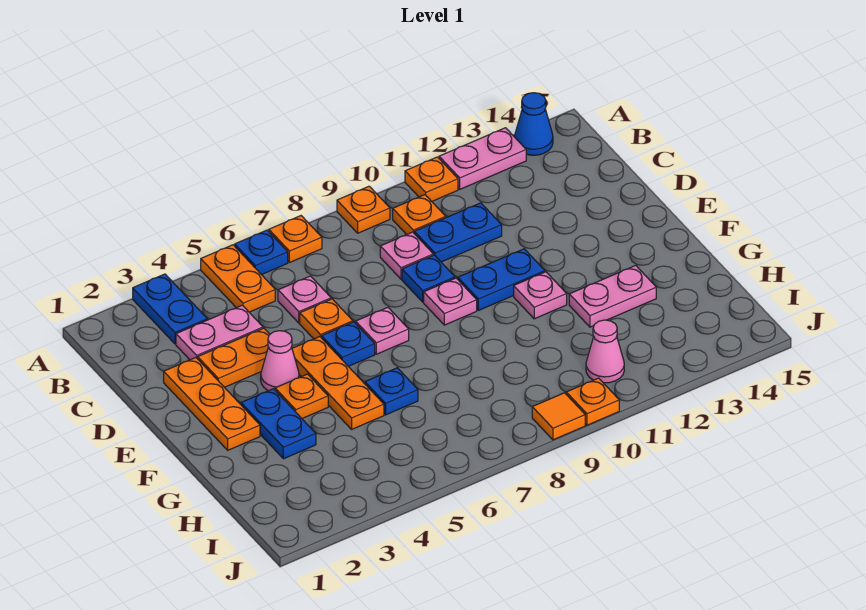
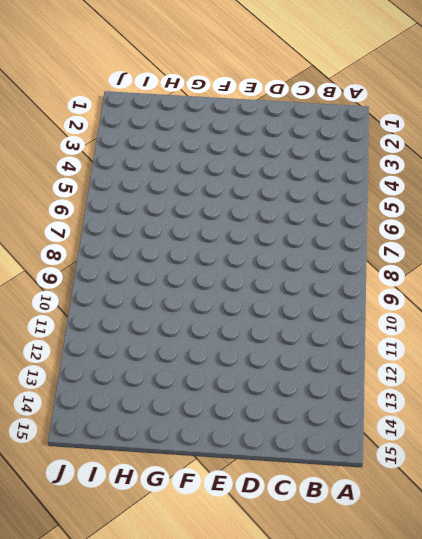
none -> blue 1x2 plate [133,274,207,344]
none -> orange 1x2 plate [201,245,275,312]
none -> blue 1x1 plate [235,230,288,275]
none -> orange 1x1 plate [269,216,322,263]

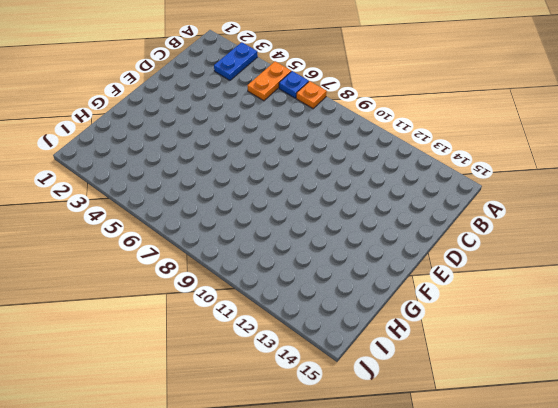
none -> orange 1x1 plate [337,186,390,233]
none -> orange 1x1 plate [405,157,458,201]
none -> pink 1x2 plate [439,128,526,189]
none -> blue 1x1 cone [515,93,553,155]

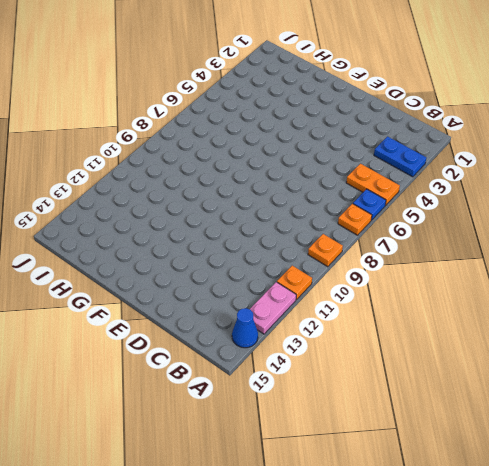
none -> orange 1x1 plate [393,195,446,235]
none -> pink 1x2 plate [176,305,263,360]
none -> pink 1x1 plate [278,276,331,323]
none -> pink 1x1 plate [380,232,433,279]

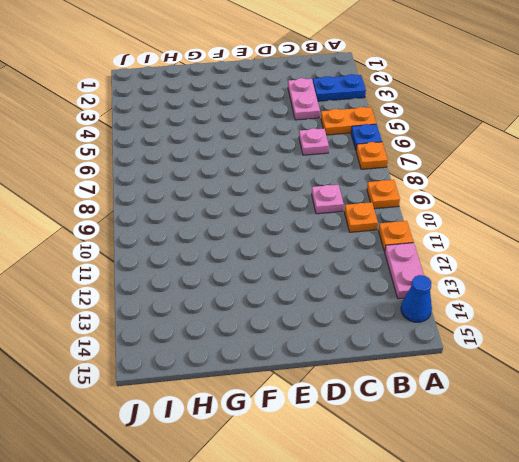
none -> blue 1x2 plate [414,203,502,262]
none -> orange 1x3 plate [164,358,260,450]
none -> orange 1x2 plate [198,328,270,387]
none -> orange 1x1 plate [300,299,353,339]

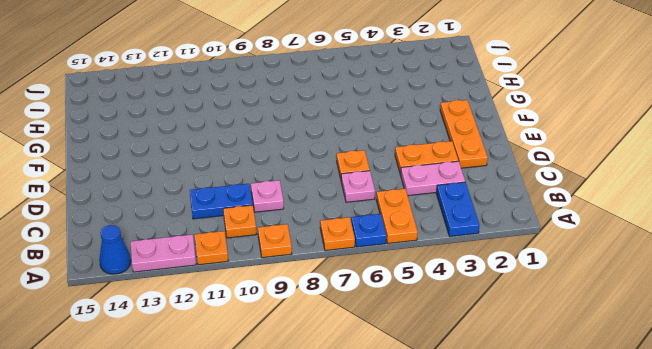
none -> blue 1x1 plate [402,255,455,302]
none -> pink 1x1 cone [261,331,299,391]
none -> orange 1x3 plate [292,337,384,429]
none -> blue 1x1 plate [322,322,375,366]

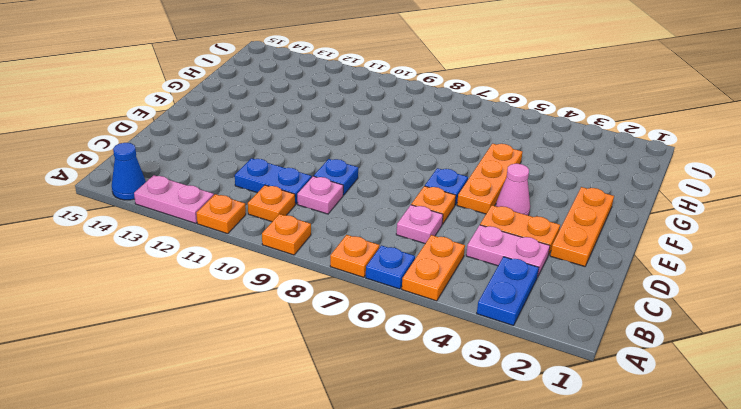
none -> pink 1x1 plate [356,307,409,354]
none -> pink 1x1 plate [424,278,477,325]
none -> blue 1x2 plate [458,249,545,310]
none -> blue 1x2 plate [241,389,316,459]

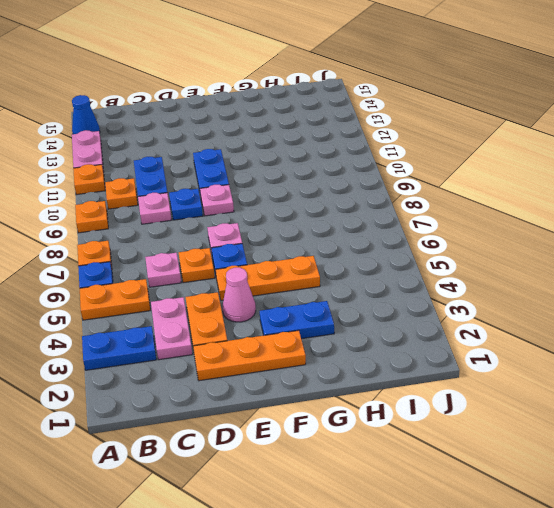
none -> orange 1x1 plate [275,374,328,418]
none -> pink 1x1 plate [514,272,567,319]
none -> blue 1x1 plate [365,368,418,415]
none -> pink 1x2 plate [569,265,656,327]

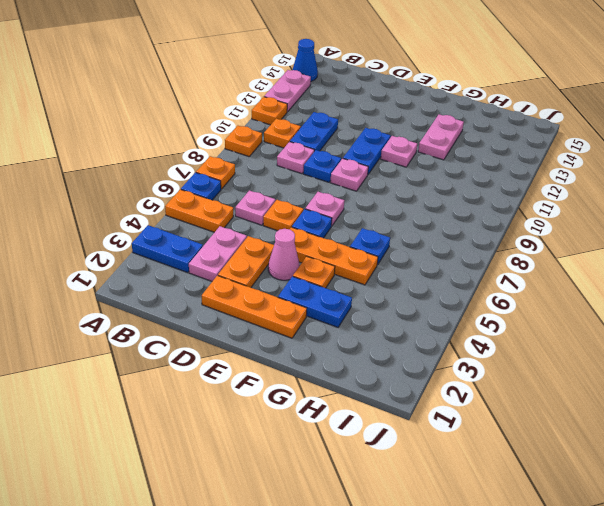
none -> pink 1x1 cone [586,320,624,383]
none -> orange 1x1 tile [532,393,585,440]
none -> orange 1x1 plate [566,378,619,425]

